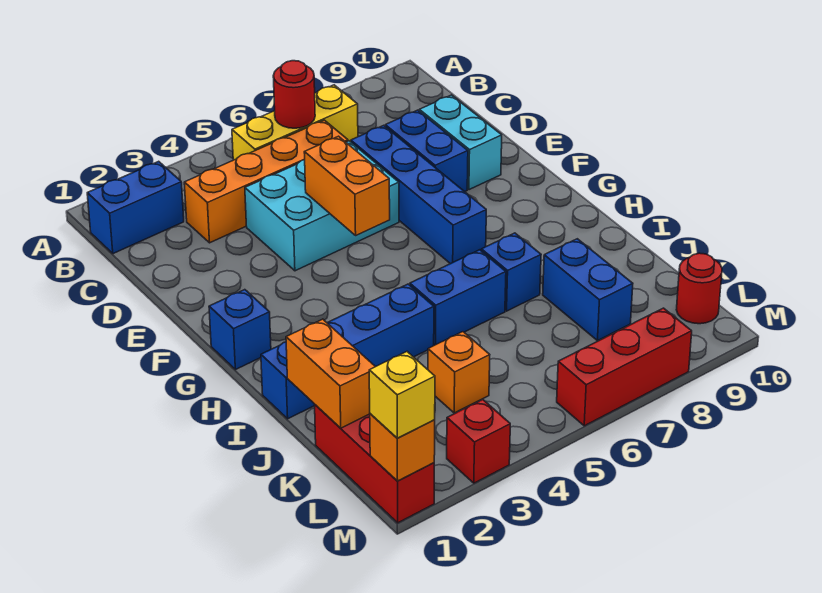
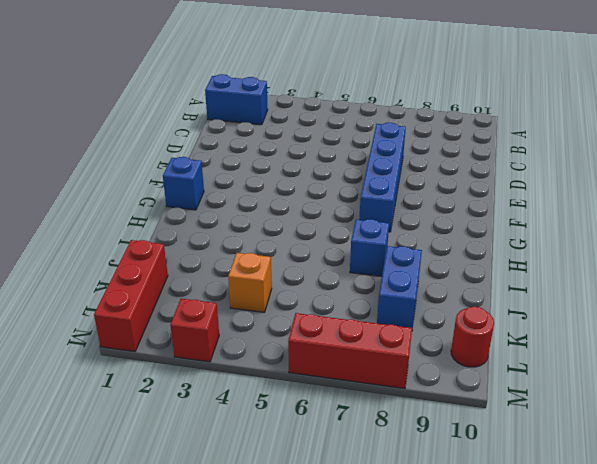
none -> yellow 1x3 brick [232,85,358,160]
none -> orange 1x4 brick [184,120,348,243]
none -> cyan 2x3 brick [245,141,399,271]

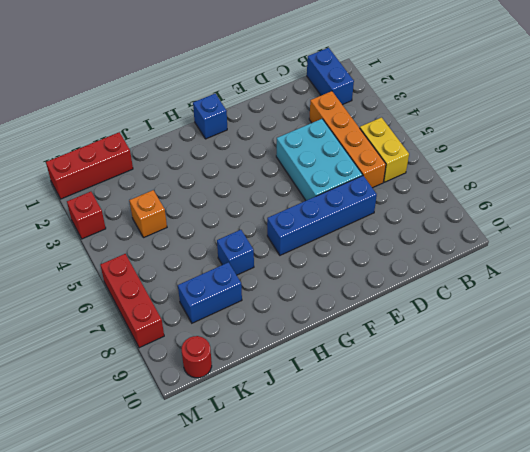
yellow 1x2 brick [360,118,409,182] -> yellow 1x3 brick [232,85,358,160]
none -> blue 1x2 brick [385,110,468,192]
none -> cyan 1x2 brick [419,95,502,190]
none -> blue 1x4 brick [261,284,434,419]

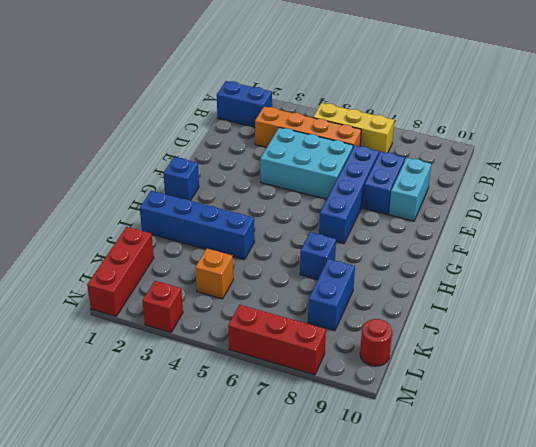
none -> blue 1x2 brick [410,250,506,345]
none -> red 1x1 round brick [273,61,315,128]
none -> orange 1x2 brick [304,136,390,235]

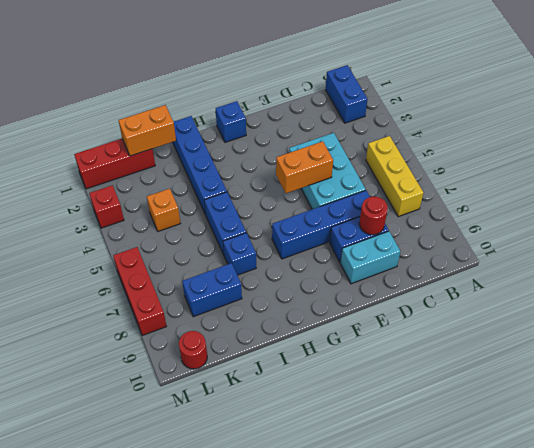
red 1x1 round brick [359,196,388,235] -> red 1x1 round brick moved to [273,61,315,128]
none -> orange 1x4 brick [184,120,348,243]
none -> orange 1x1 brick [370,414,435,481]
none -> yellow 1x1 brick [369,352,435,438]

